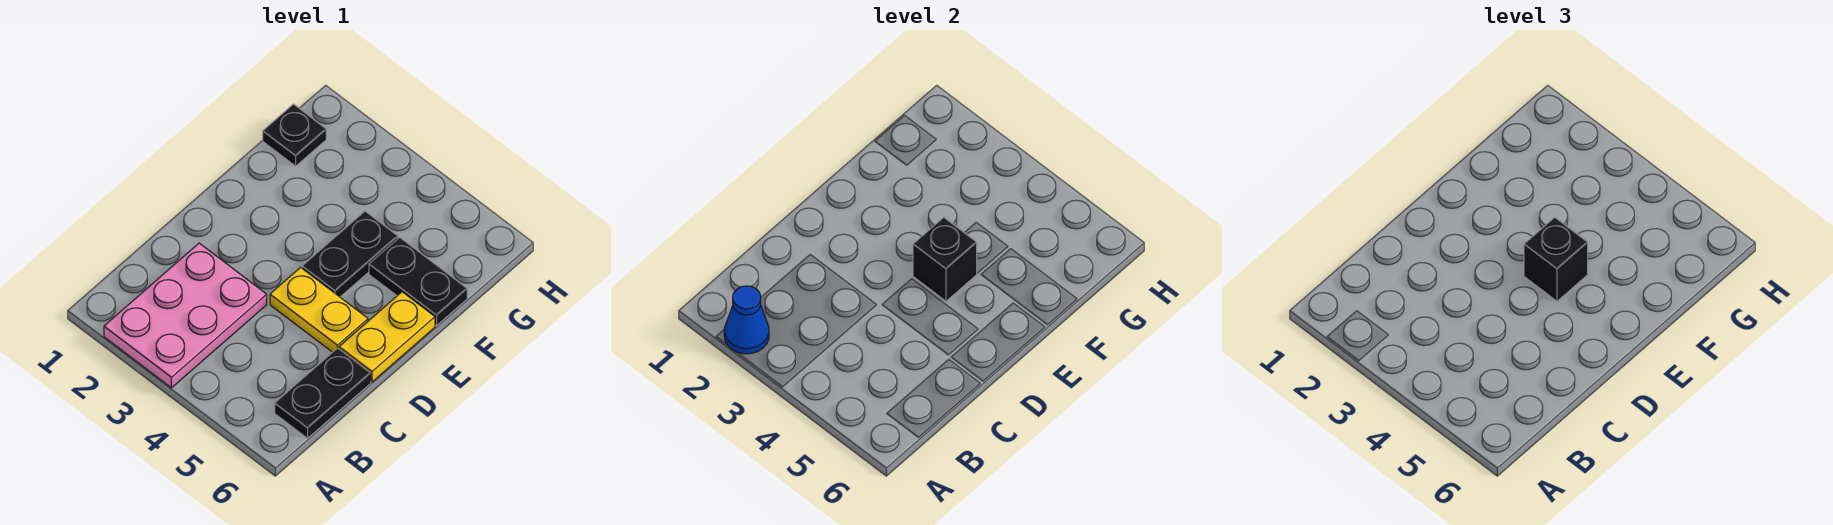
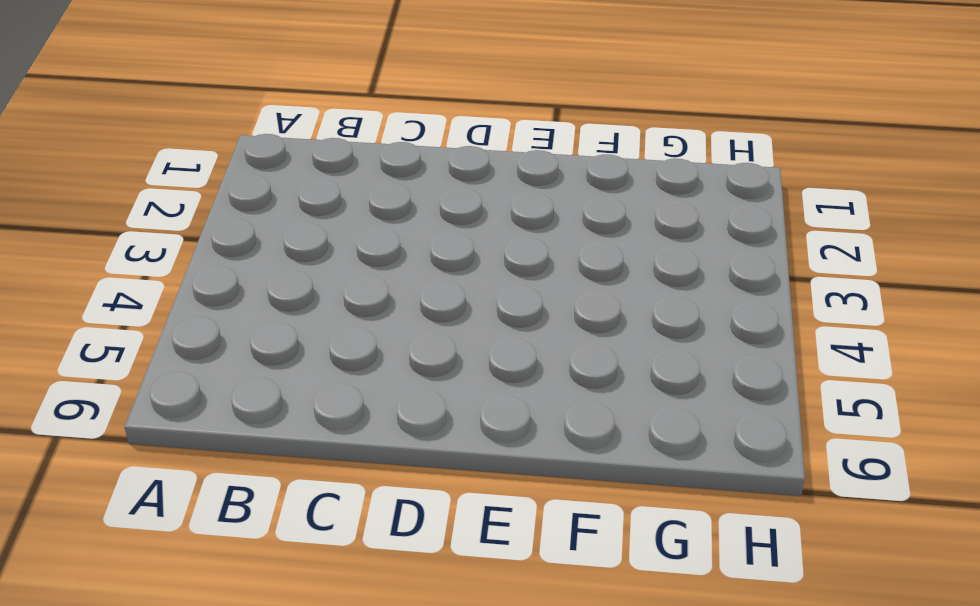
none -> pink 2x3 plate [104,243,267,388]
none -> black 1x2 plate [275,348,371,438]

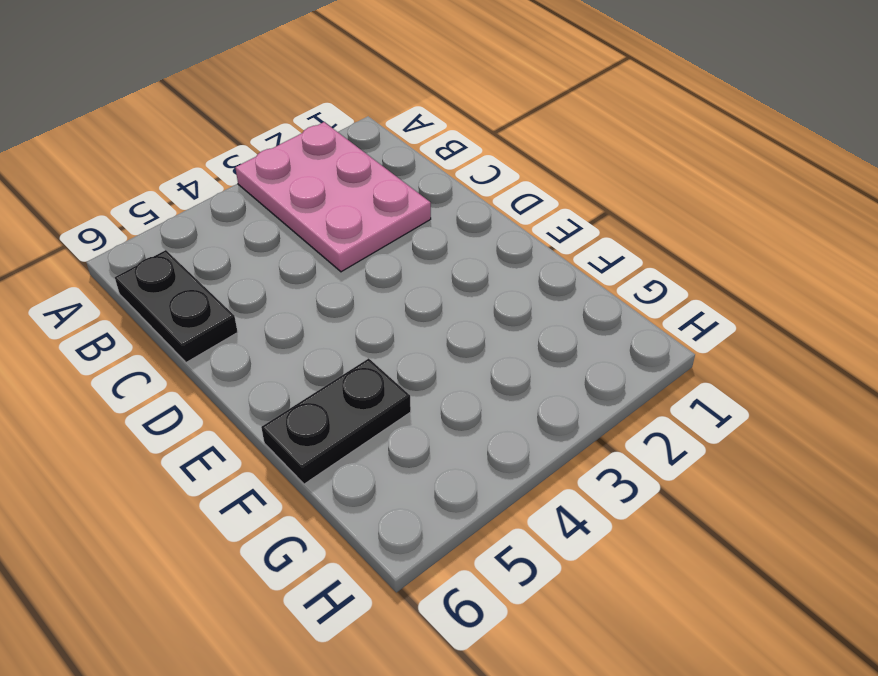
none -> yellow 1x2 plate [270,268,368,352]
none -> yellow 1x2 plate [339,292,435,382]

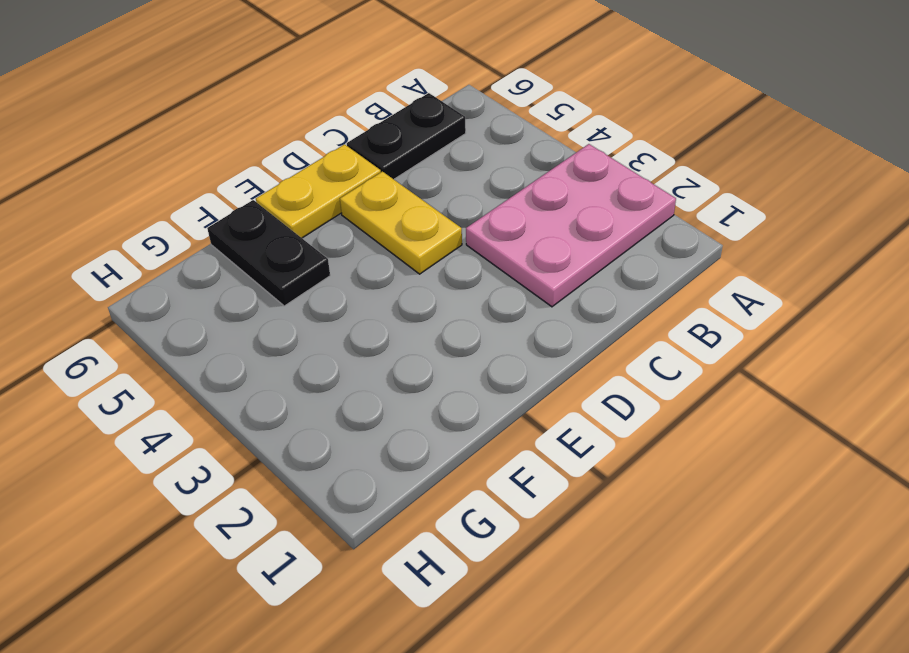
none -> black 1x2 plate [302,211,398,297]
none -> black 1x1 plate [263,104,326,166]

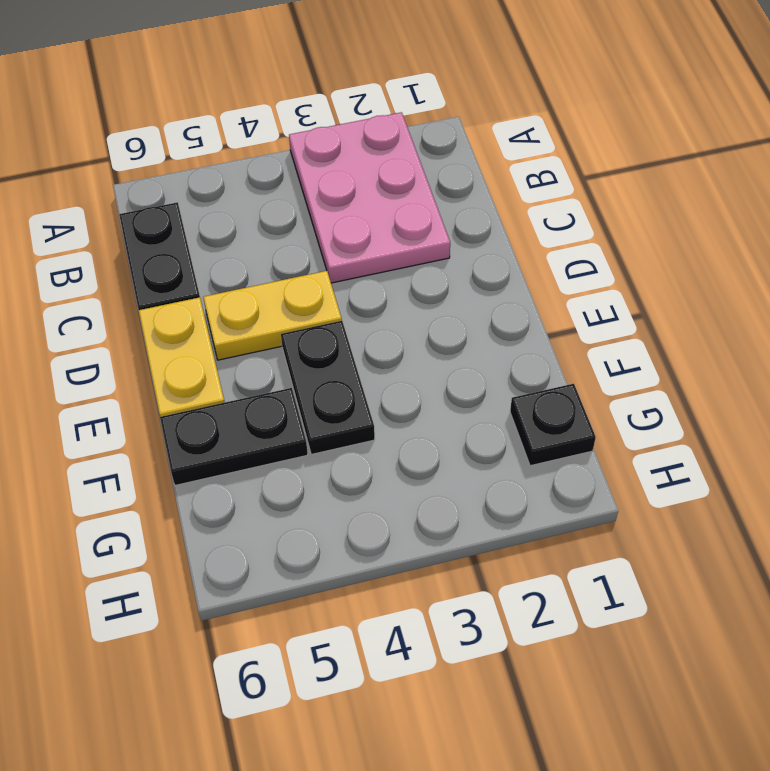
none -> blue 1x1 cone [724,286,769,354]
none -> black 1x1 brick [913,217,977,301]

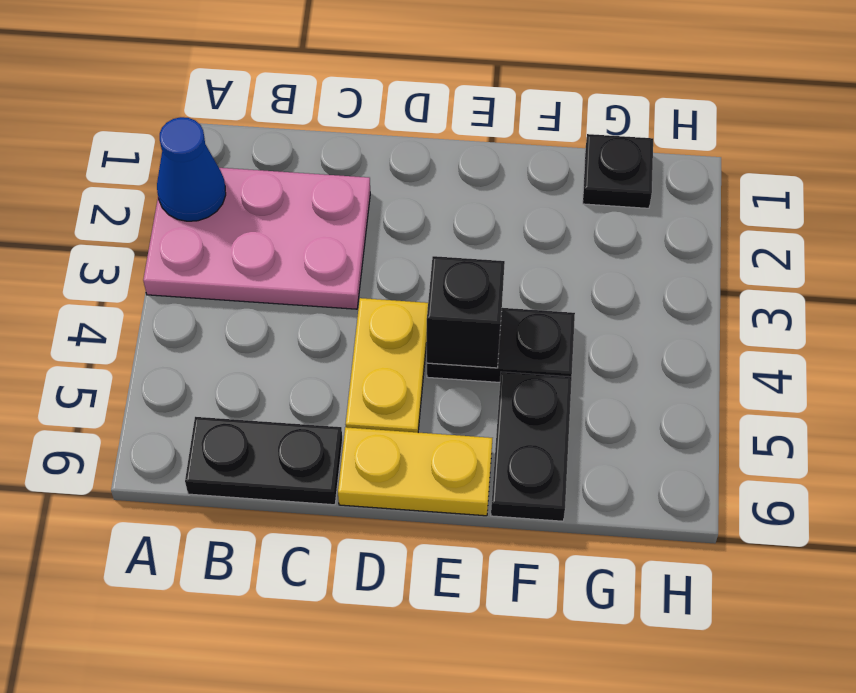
none -> black 1x1 brick [1524,217,1588,301]

